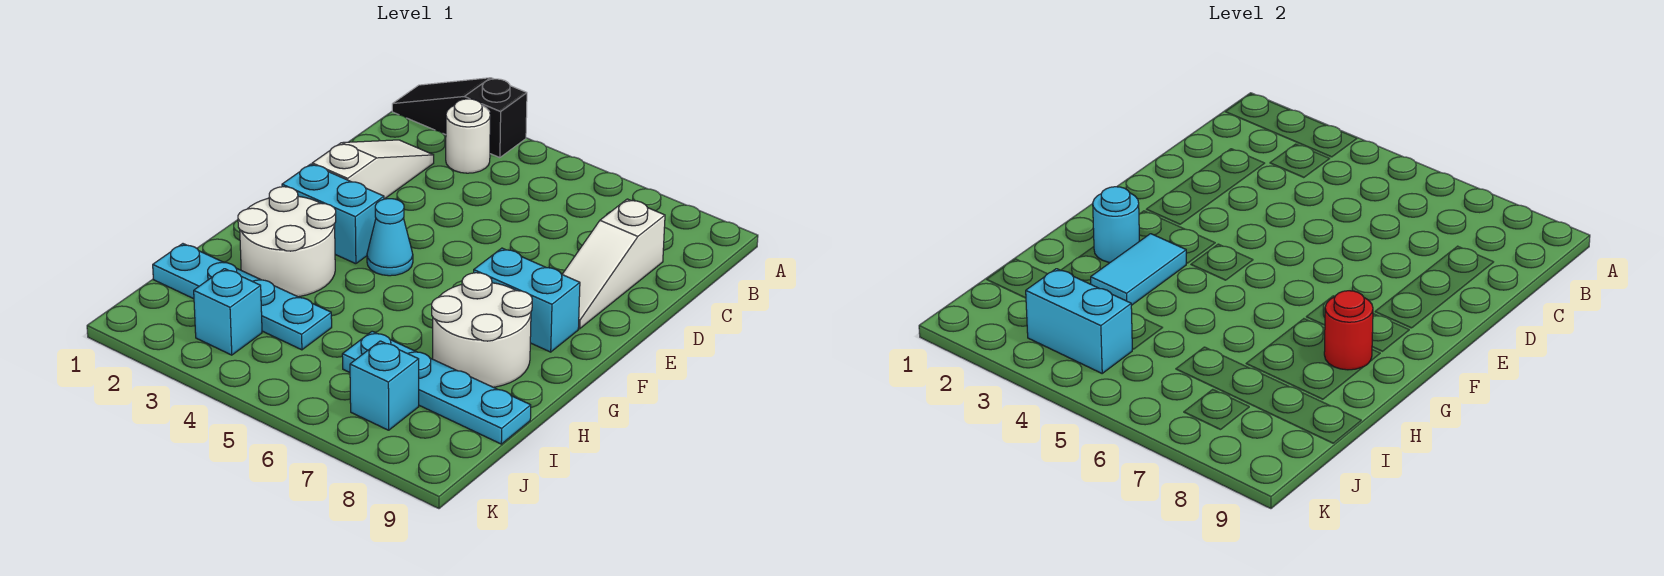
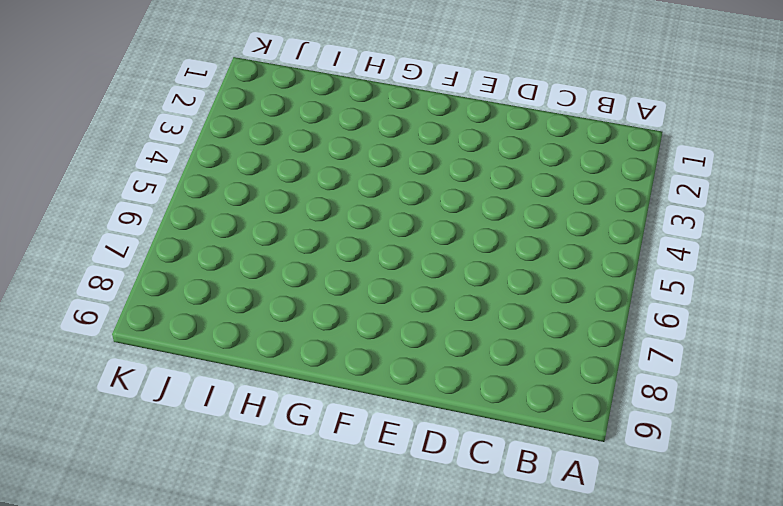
none -> black 1x3 slope [392,78,527,158]
none -> white 1x1 round brick [446,99,490,173]
none -> white 1x3 slope [312,140,434,199]

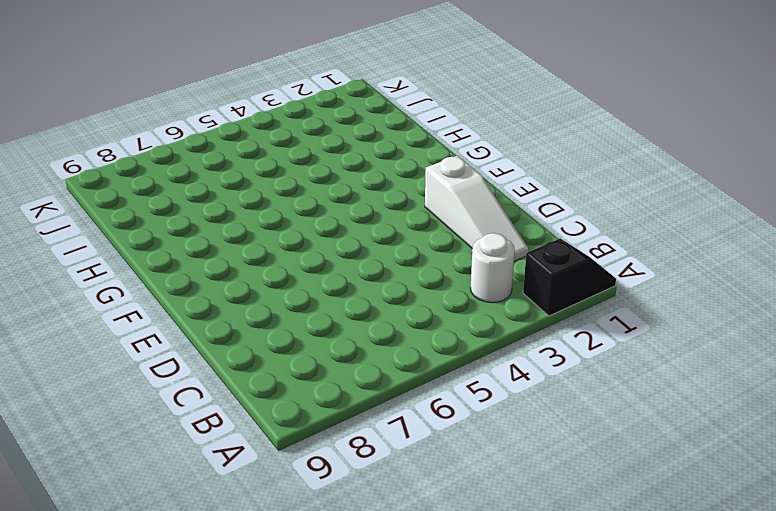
black 1x2 slope [523,238,616,316] -> black 1x3 slope [392,78,527,158]
none -> white 1x3 slope [562,199,665,329]
none -> cyan 1x2 brick [282,164,384,264]
none -> cyan 1x1 cone [367,199,413,276]

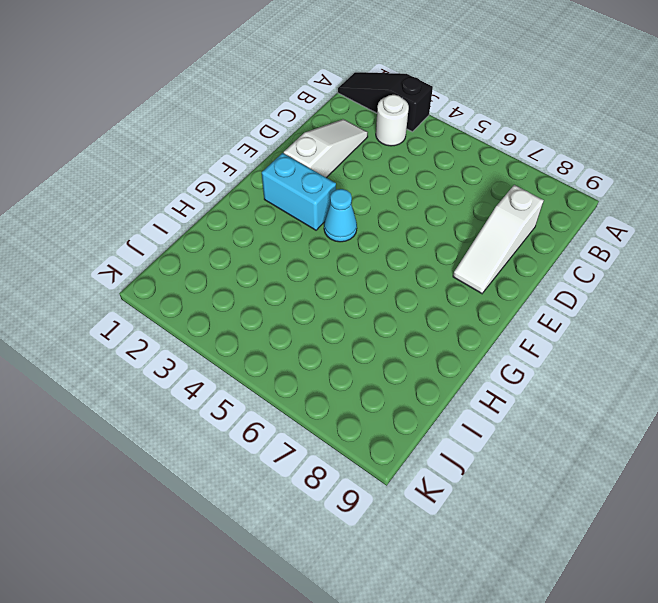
none -> cyan 1x2 brick [474,248,580,352]
none -> white 2x2 round brick [238,187,336,297]
none -> white 2x2 round brick [432,273,532,387]

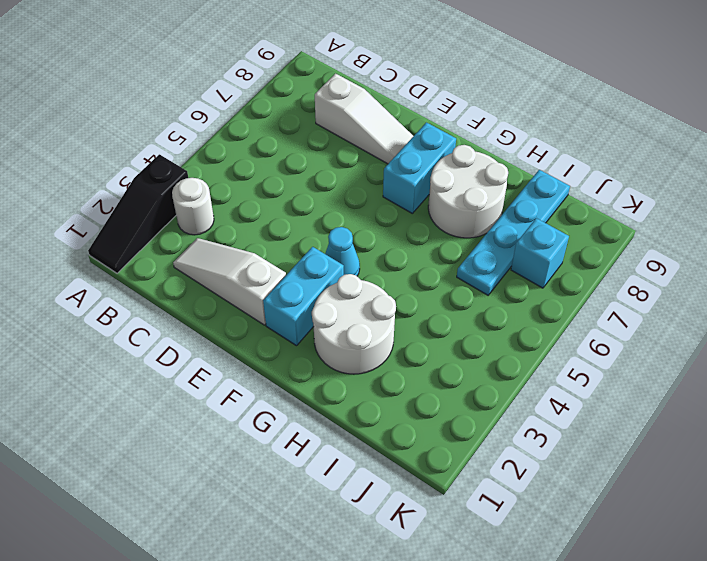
none -> cyan 1x4 plate [153,244,332,350]
none -> cyan 1x1 brick [194,269,262,355]
none -> cyan 1x1 round brick [1093,187,1139,262]

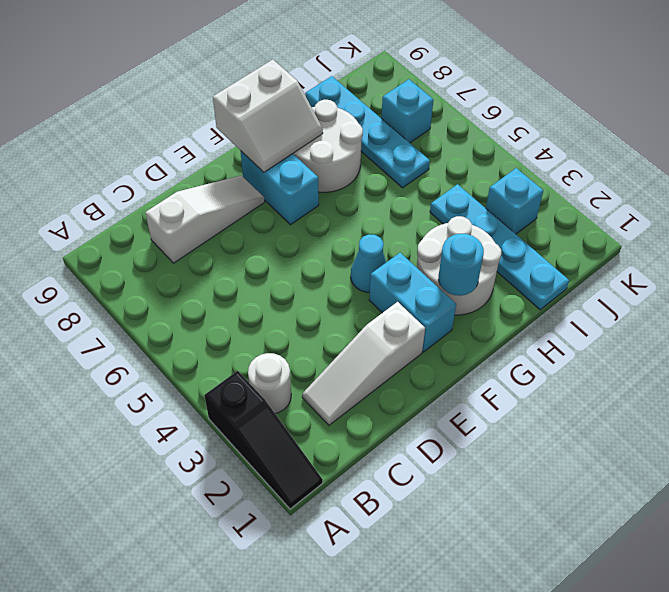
white 2x2 slope [213,60,323,172] -> red 1x1 round brick [1324,291,1373,370]
none -> cyan 1x2 tile [1091,234,1187,305]
none -> cyan 1x2 brick [1026,269,1133,373]

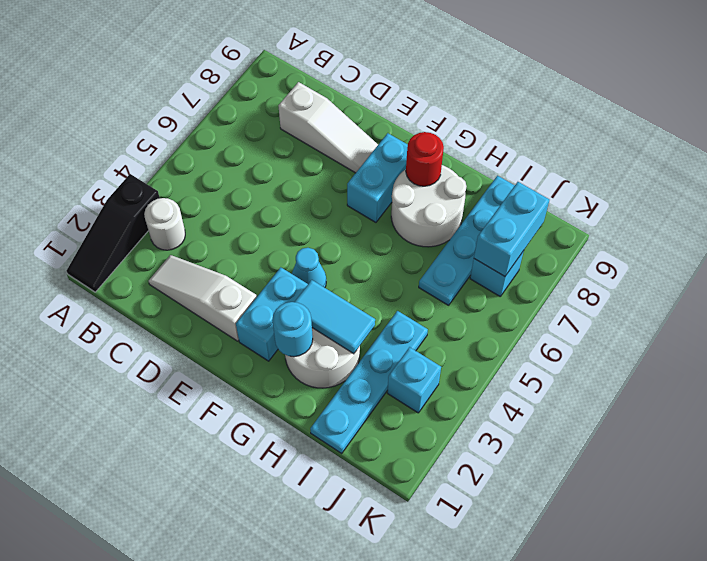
cyan 1x2 brick [474,182,549,276] -> cyan 1x2 brick moved to [1026,269,1133,373]

